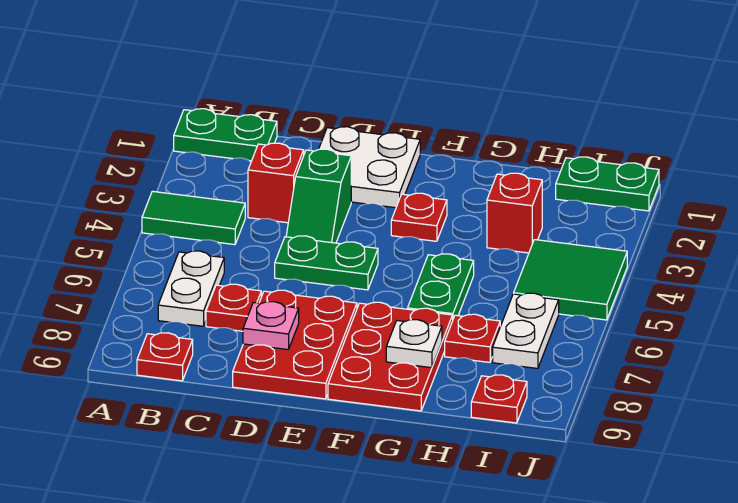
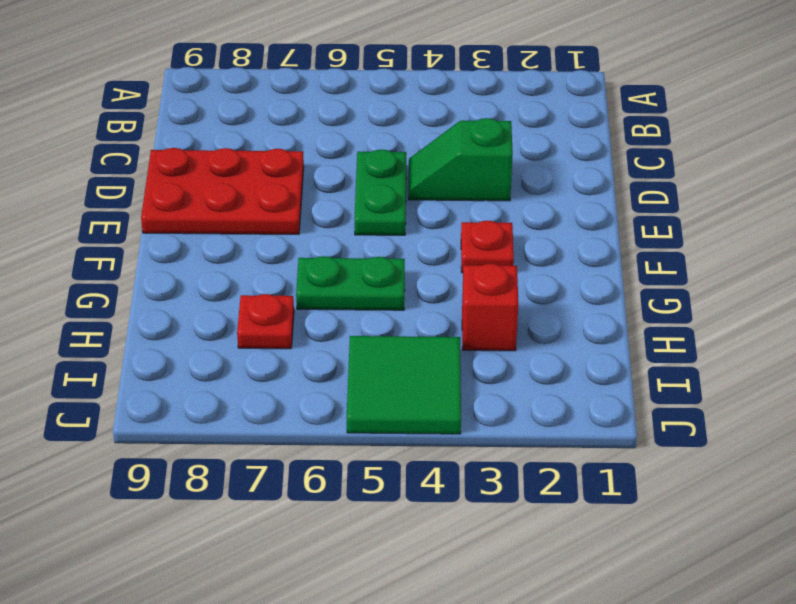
none -> green 1x2 plate [174,109,277,161]
none -> green 1x2 tile [142,191,245,245]
none -> white 1x2 plate [158,251,224,326]

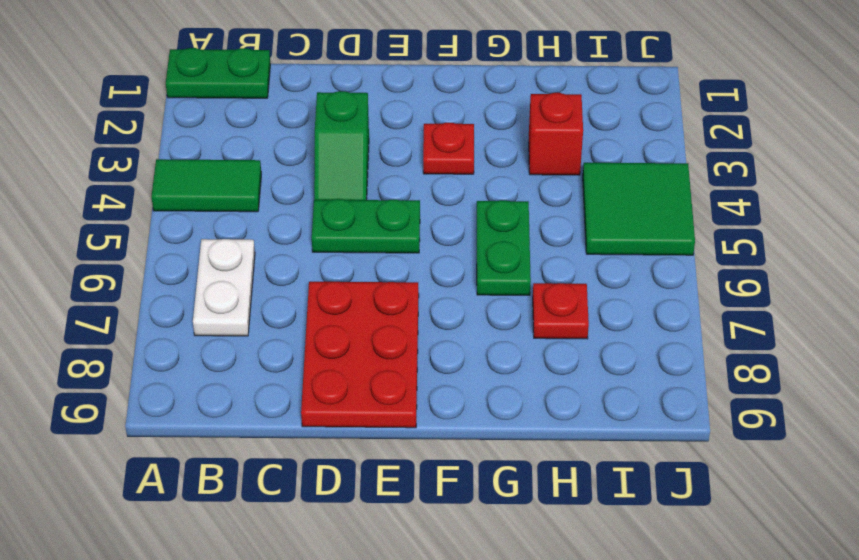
none -> red 1x1 plate [137,333,193,381]
none -> red 1x1 brick [248,143,304,223]
none -> red 1x1 plate [206,284,261,331]

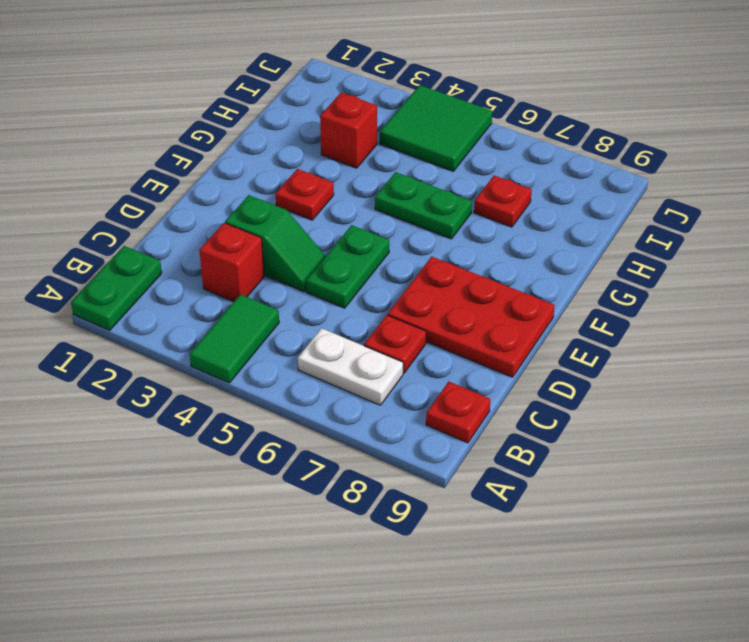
none -> white 2x2 plate [319,127,420,208]
none -> red 2x3 plate [328,302,453,411]
none -> green 1x2 plate [556,157,659,211]

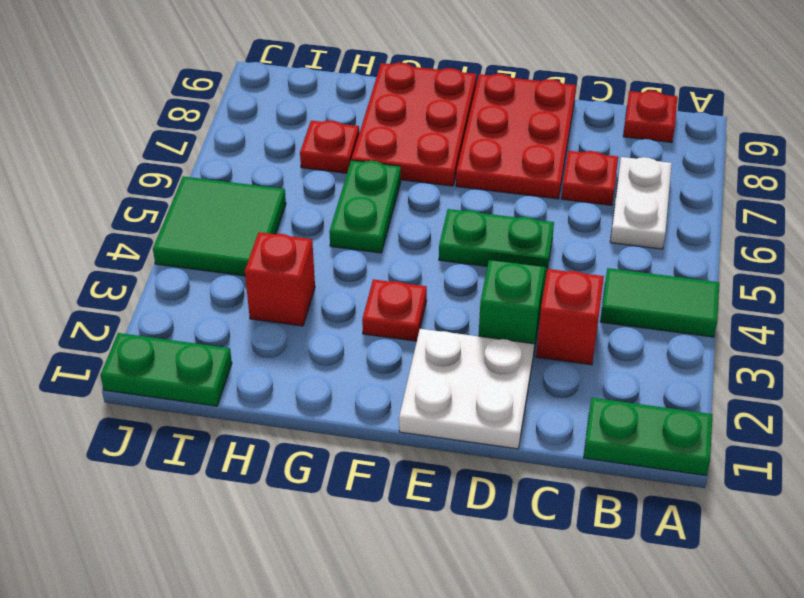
none -> white 1x2 plate [493,293,559,368]
none -> red 1x1 plate [471,375,527,423]
none -> pink 1x1 plate [243,302,299,350]

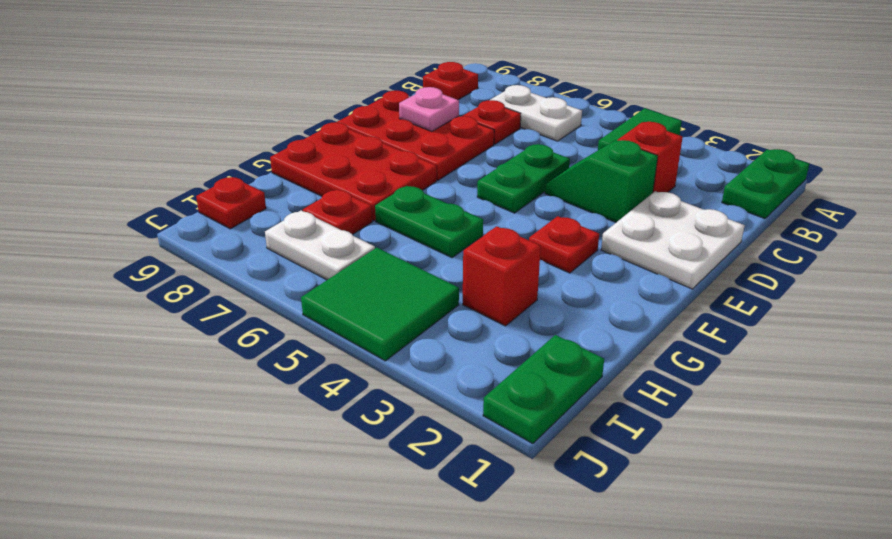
none -> white 1x1 plate [386,320,442,368]

